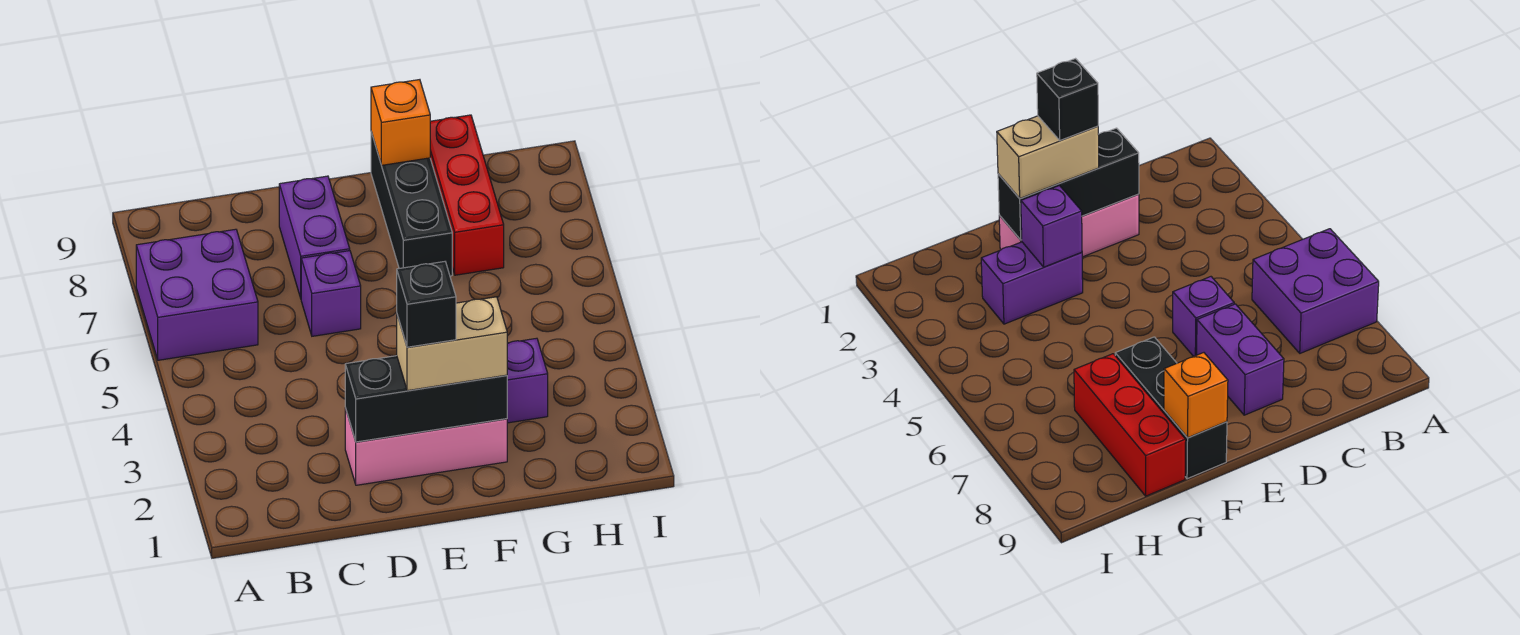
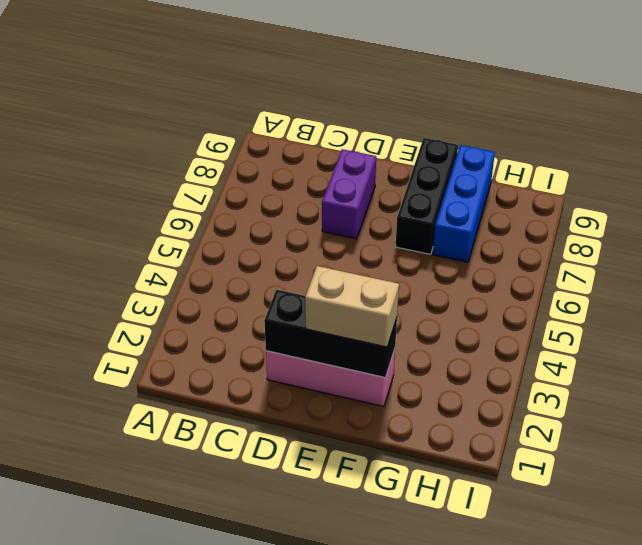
blue 1x3 brick [433,145,495,262] -> red 1x3 brick [430,115,504,275]
none -> purple 2x2 brick [136,229,258,360]
none -> purple 1x1 brick [301,251,361,336]
none -> purple 1x2 brick [507,338,548,423]

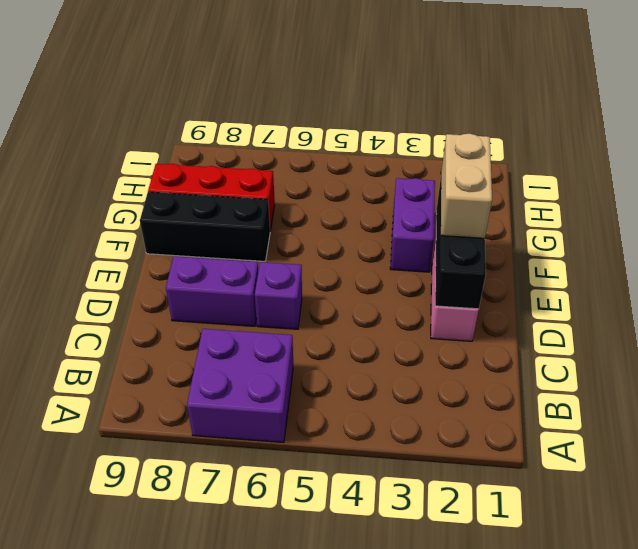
none -> purple 1x1 brick [1021,186,1082,267]
none -> orange 1x1 brick [371,80,430,165]
none -> black 1x1 brick [397,262,456,347]

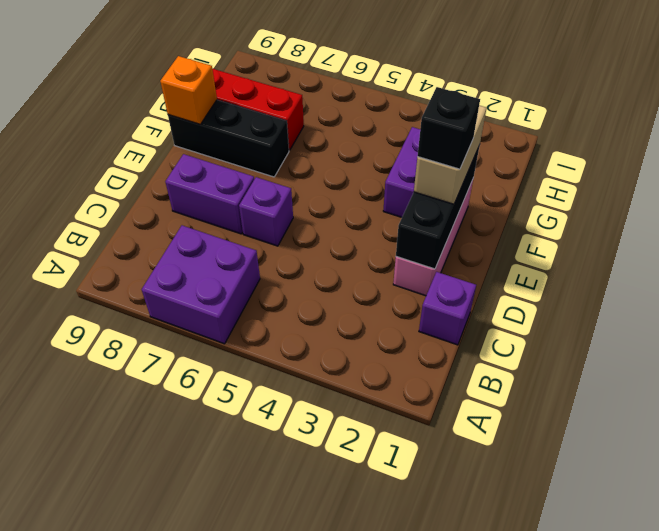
purple 1x1 brick [419,272,476,345] -> purple 1x1 brick moved to [1021,186,1082,267]

